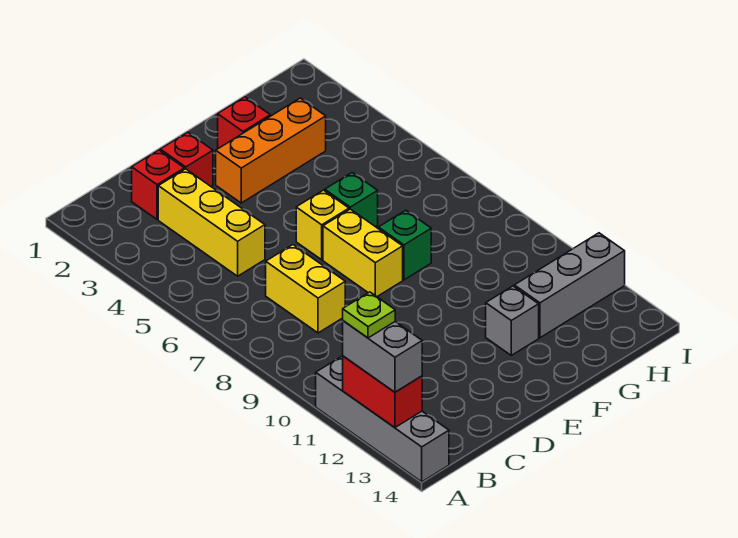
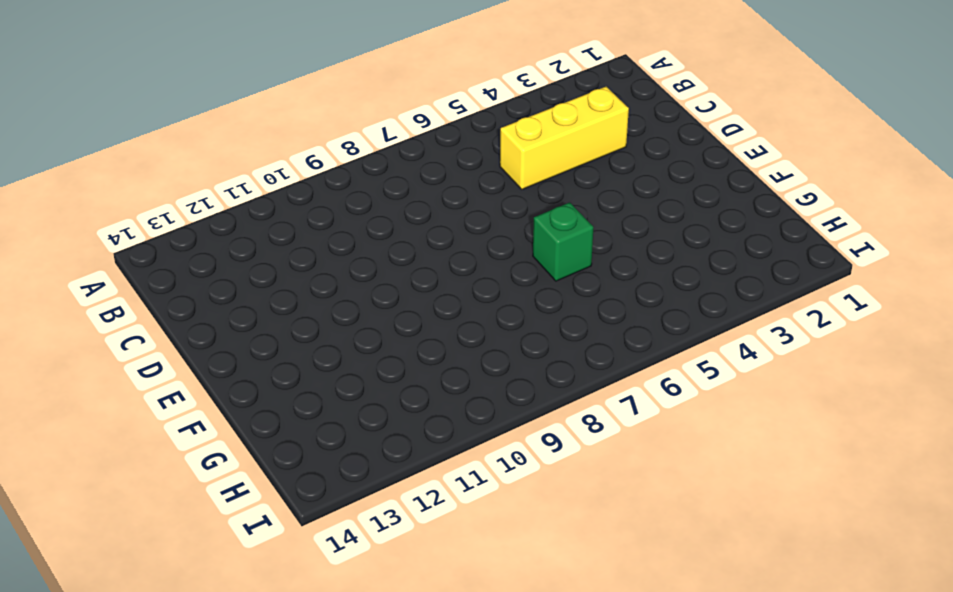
none -> grey 1x4 brick [316,356,449,482]
none -> red 1x1 brick [132,150,184,220]
none -> yellow 1x2 brick [266,245,345,333]

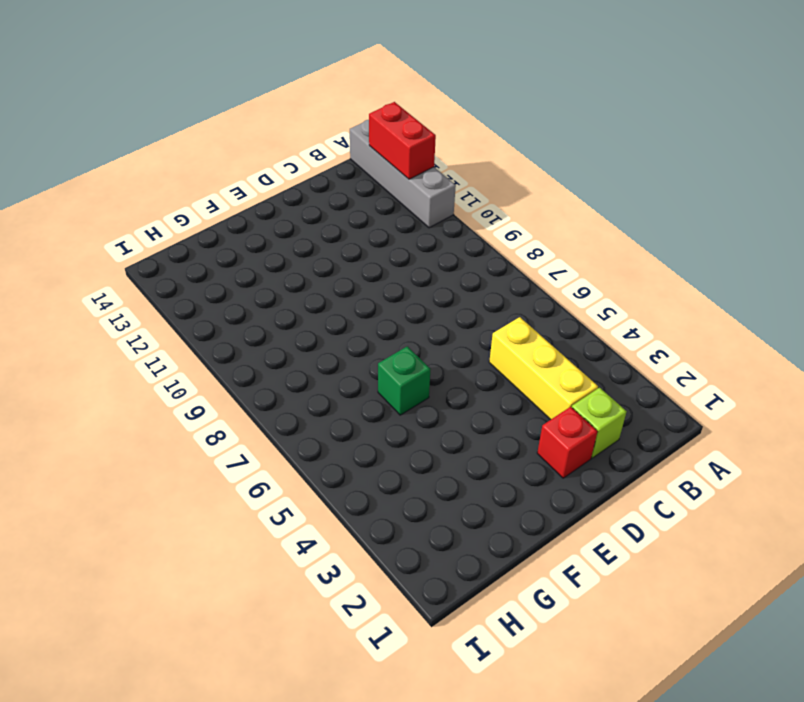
lime 1x1 brick [572,388,627,458] -> red 1x1 brick [132,150,184,220]
none -> yellow 1x2 brick [266,245,345,333]
none -> orange 1x3 brick [216,98,326,203]
none -> yellow 1x1 brick [296,190,349,260]

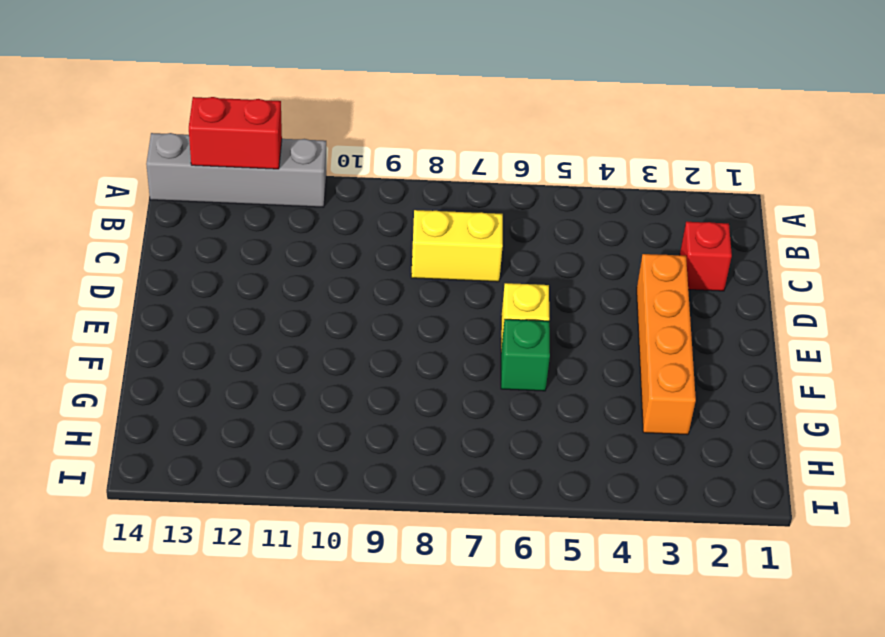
orange 1x4 brick [637,254,696,435] -> orange 1x3 brick [216,98,326,203]
none -> yellow 1x3 brick [158,169,265,276]
none -> red 1x1 brick [160,132,213,186]
none -> yellow 1x2 brick [323,209,403,297]

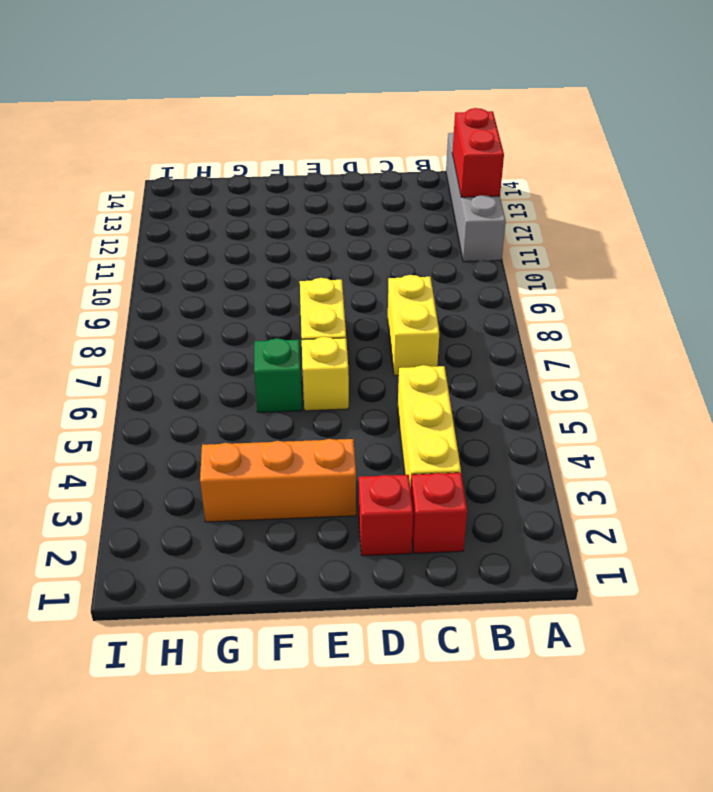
none -> red 1x1 brick [218,97,270,149]
none -> green 1x1 brick [378,210,431,280]
none -> grey 1x1 brick [486,286,539,355]

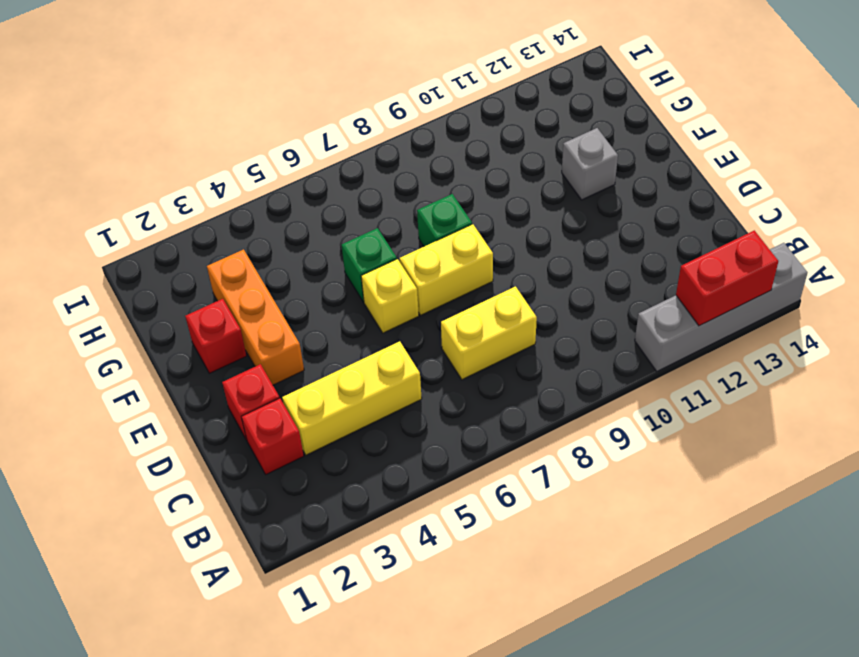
none -> grey 1x3 brick [514,233,625,338]
none -> grey 1x2 brick [343,321,422,392]
none -> lime 1x1 plate [343,292,395,338]

